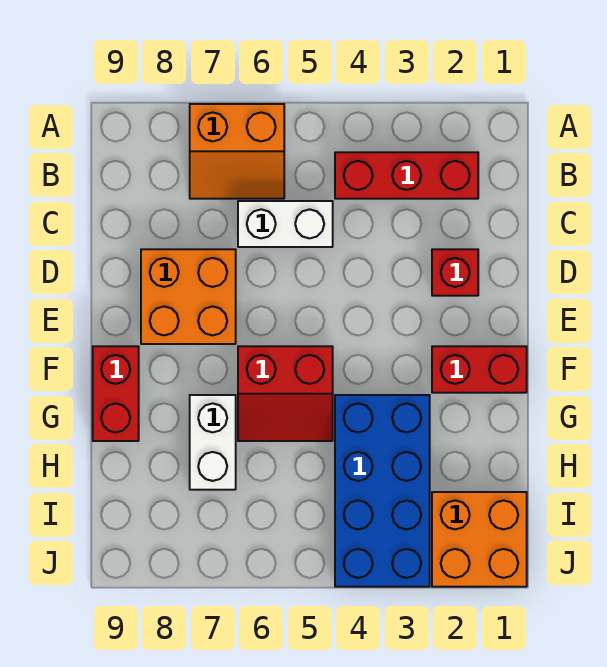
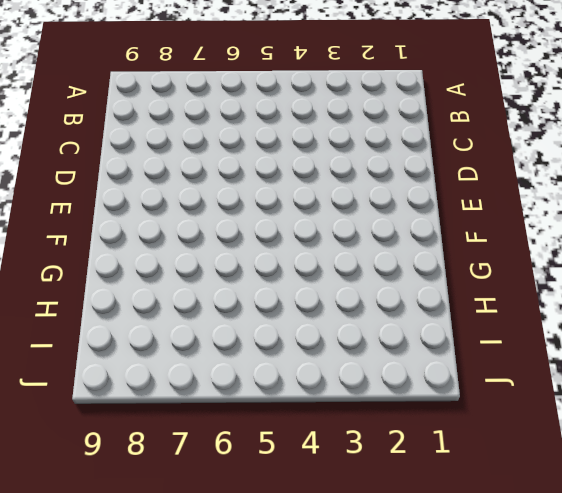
none -> orange 2x2 slope [190,104,284,199]
none -> red 1x3 brick [335,152,478,199]

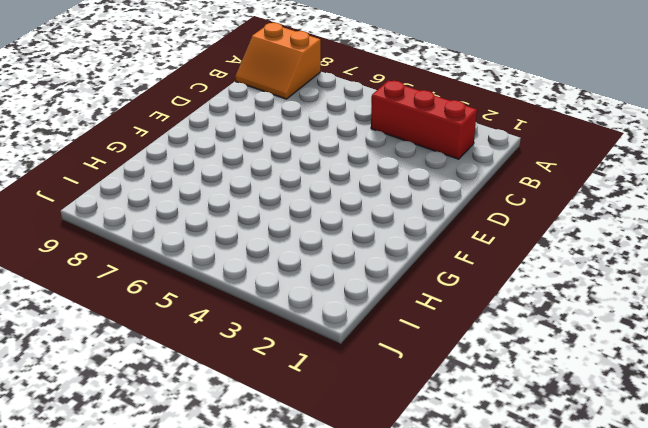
orange 2x2 slope [235,23,321,99] -> orange 2x2 slope moved to [190,104,284,199]
none -> white 1x2 brick [238,201,333,247]
none -> red 1x1 brick [432,249,478,296]

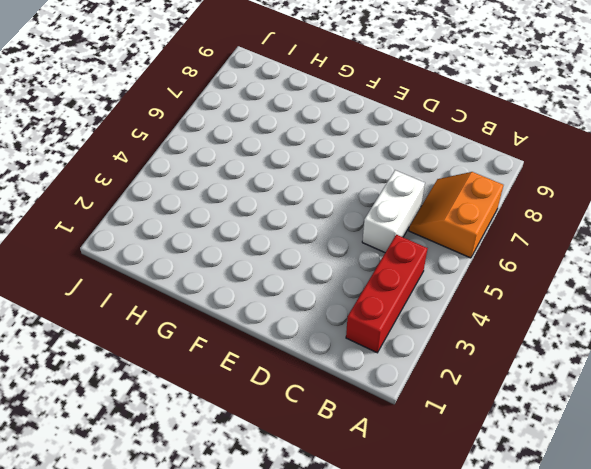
none -> red 1x1 brick [432,249,478,296]
none -> orange 2x2 brick [141,249,236,344]

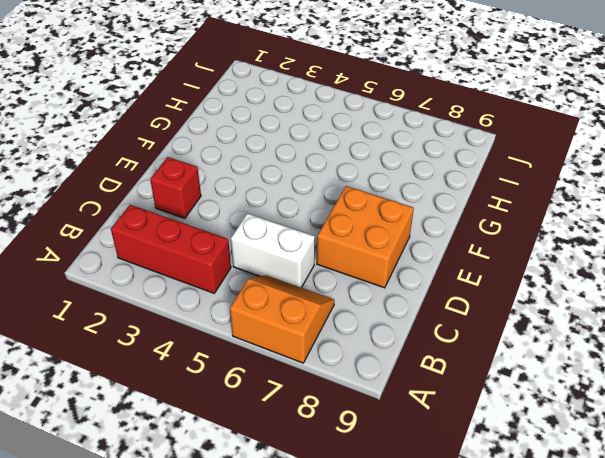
none -> red 1x2 brick [432,346,527,393]
none -> red 2x2 slope [238,346,333,441]

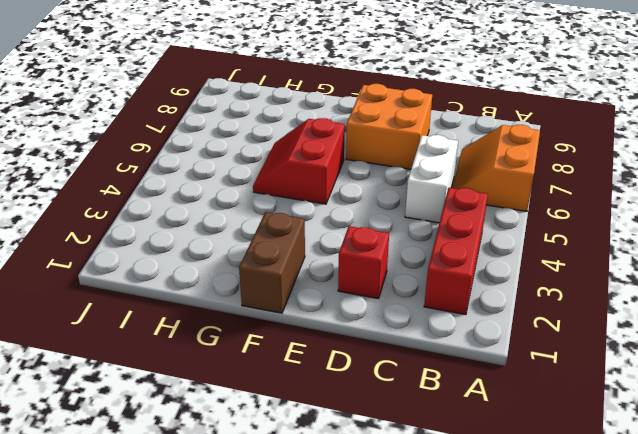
brown 1x2 brick [239,212,305,313] -> red 1x2 brick [432,346,527,393]
none -> red 1x2 brick [93,346,139,441]
none -> blue 2x4 brick [335,395,430,587]

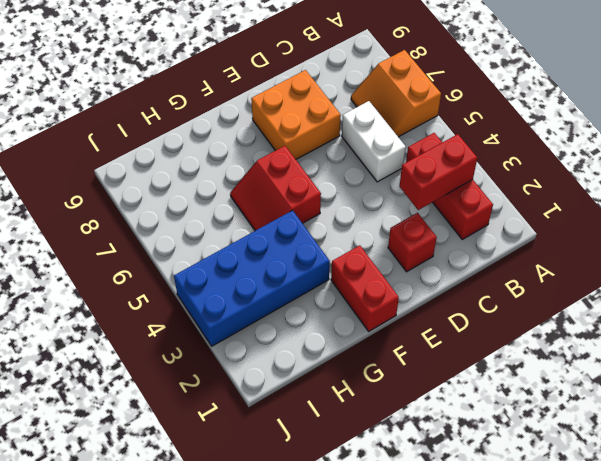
red 1x2 brick [399,134,477,210] -> red 1x2 brick moved to [93,346,139,441]
none -> white 1x2 brick [190,395,236,490]
none -> orange 2x2 brick [432,492,527,587]

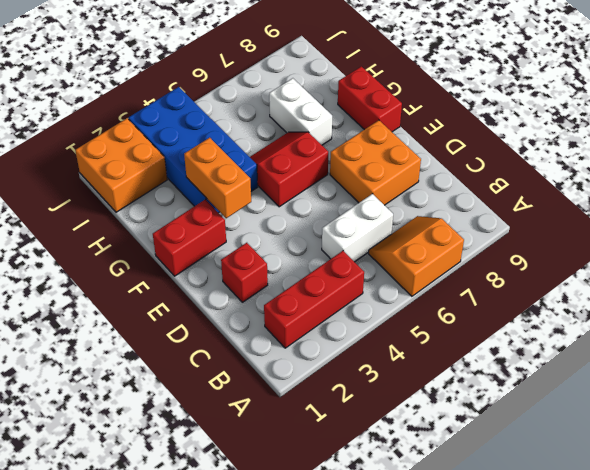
orange 1x2 brick [184,138,251,218] -> none

